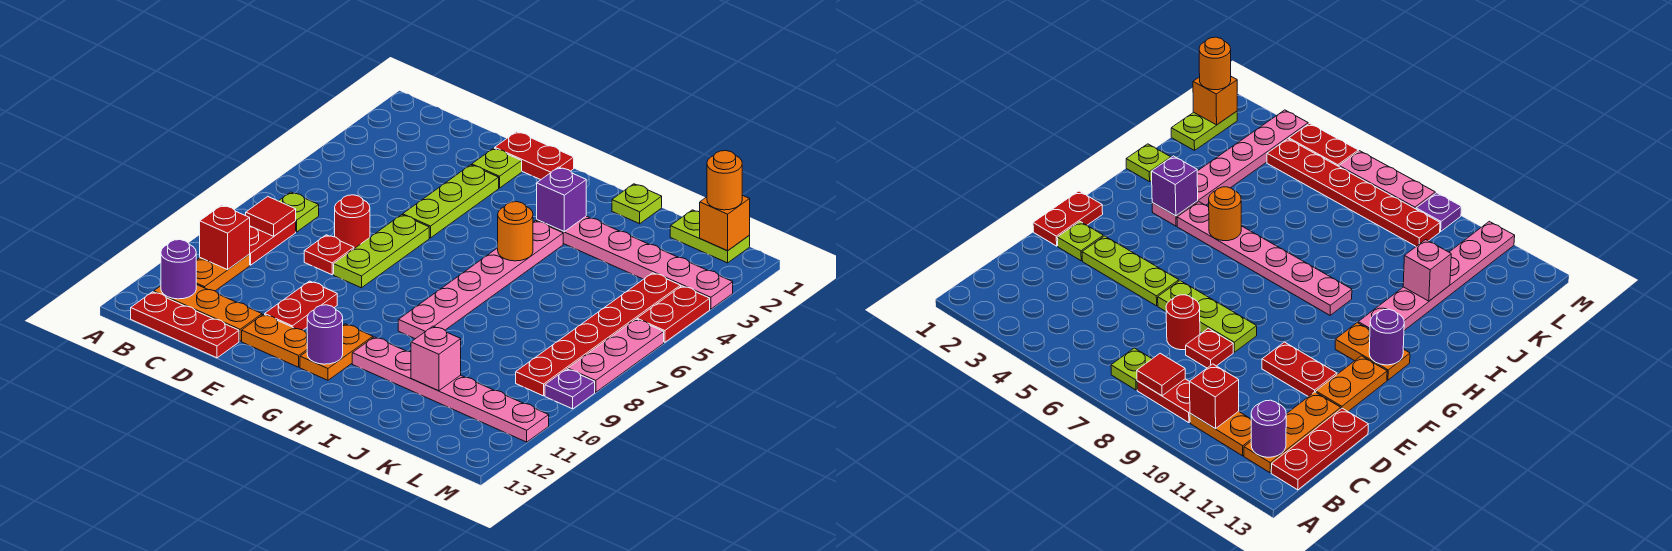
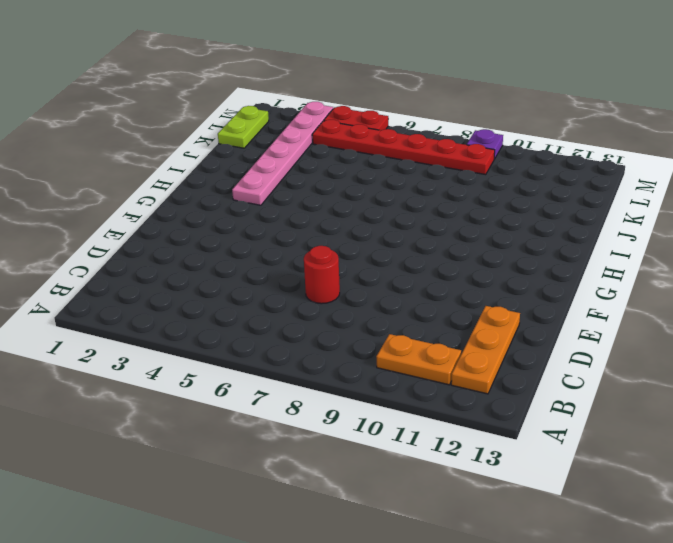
none -> lime 1x1 plate [279,192,319,232]
none -> red 1x2 plate [249,221,296,265]
none -> red 1x3 plate [131,292,239,358]
none -> red 1x1 plate [304,235,354,275]

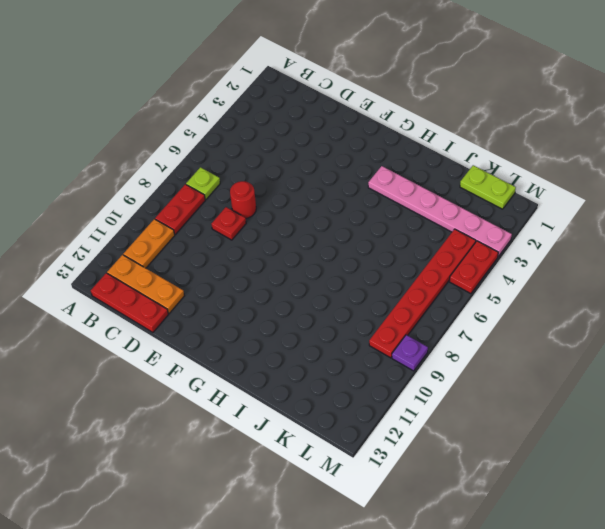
none -> red 1x2 plate [495,132,574,180]
none -> lime 1x1 plate [472,148,522,188]
none -> lime 1x3 plate [403,165,499,238]
none -> lime 1x3 plate [334,215,429,288]

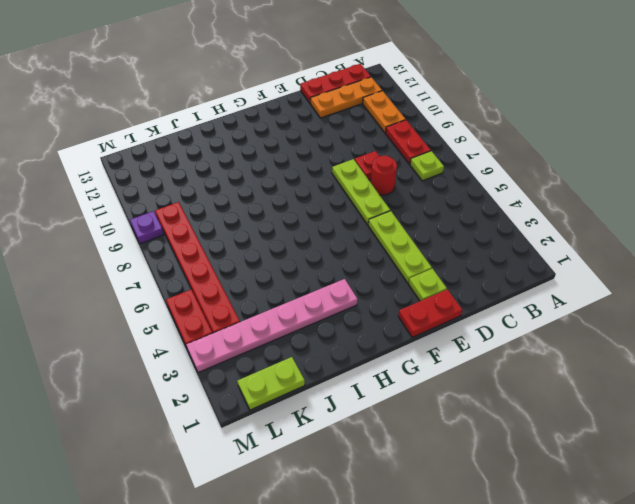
none -> red 1x2 plate [265,281,337,330]
none -> orange 1x2 plate [242,314,307,367]
none -> orange 1x2 plate [300,324,373,380]
none -> pink 1x6 plate [398,221,563,339]

